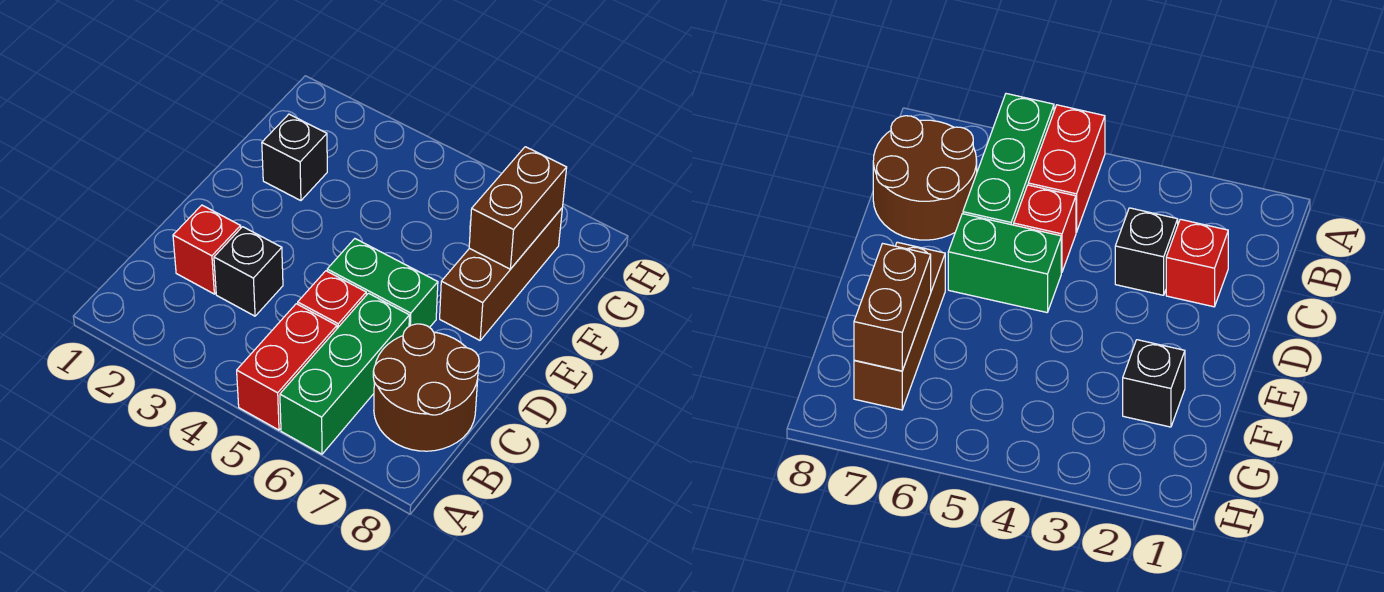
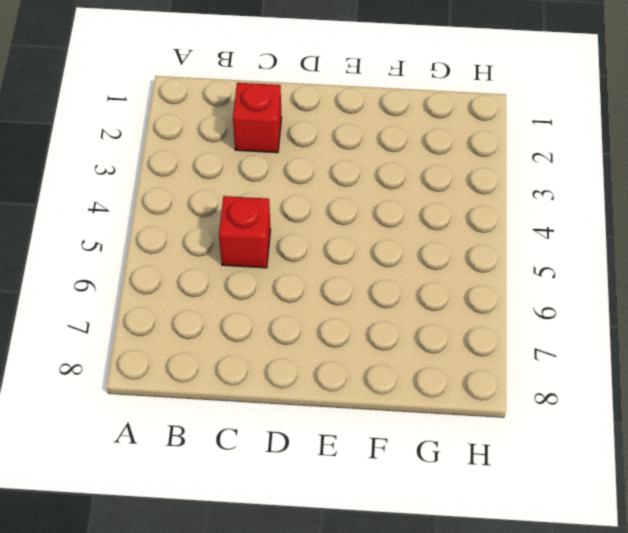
none -> red 1x2 brick [237,304,337,430]
none -> green 1x3 brick [280,293,409,454]

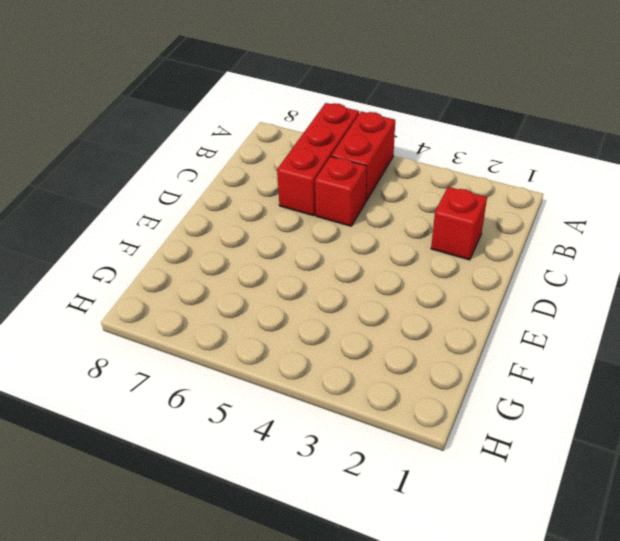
red 1x3 brick [277,103,359,216] -> green 1x3 brick [280,293,409,454]
none -> brown 2x2 round brick [373,324,479,451]
none -> black 1x1 brick [214,227,283,316]

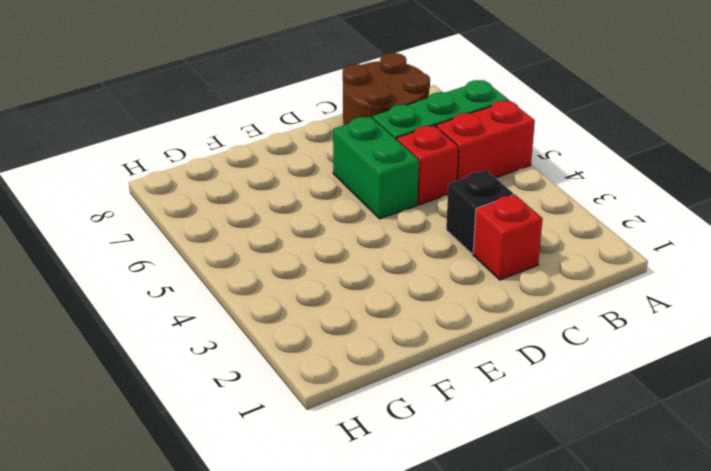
none -> brown 1x3 brick [440,208,562,340]
none -> black 1x1 brick [262,114,327,201]

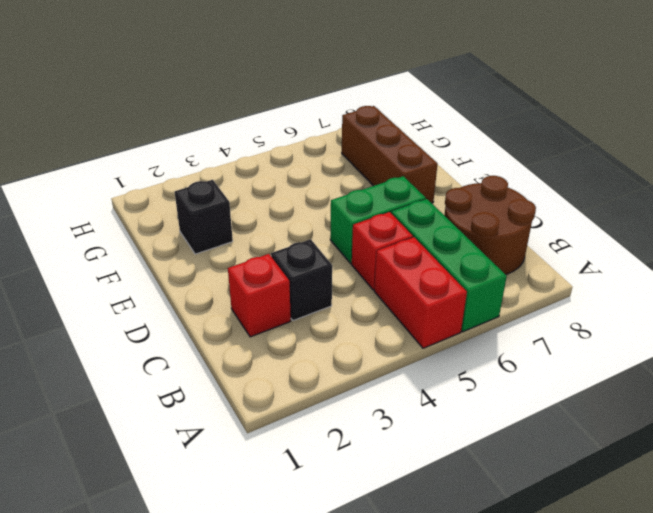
none -> brown 1x2 brick [469,147,567,269]

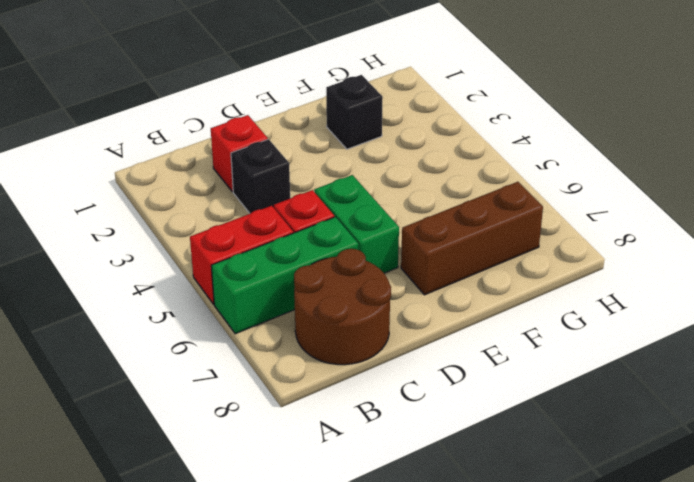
none -> brown 1x2 brick [469,147,567,269]

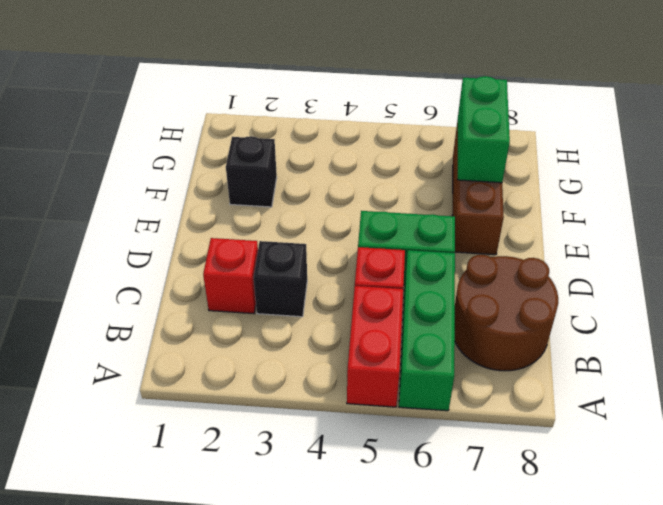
green 1x2 brick [458,76,510,183] -> brown 1x2 brick [469,147,567,269]

